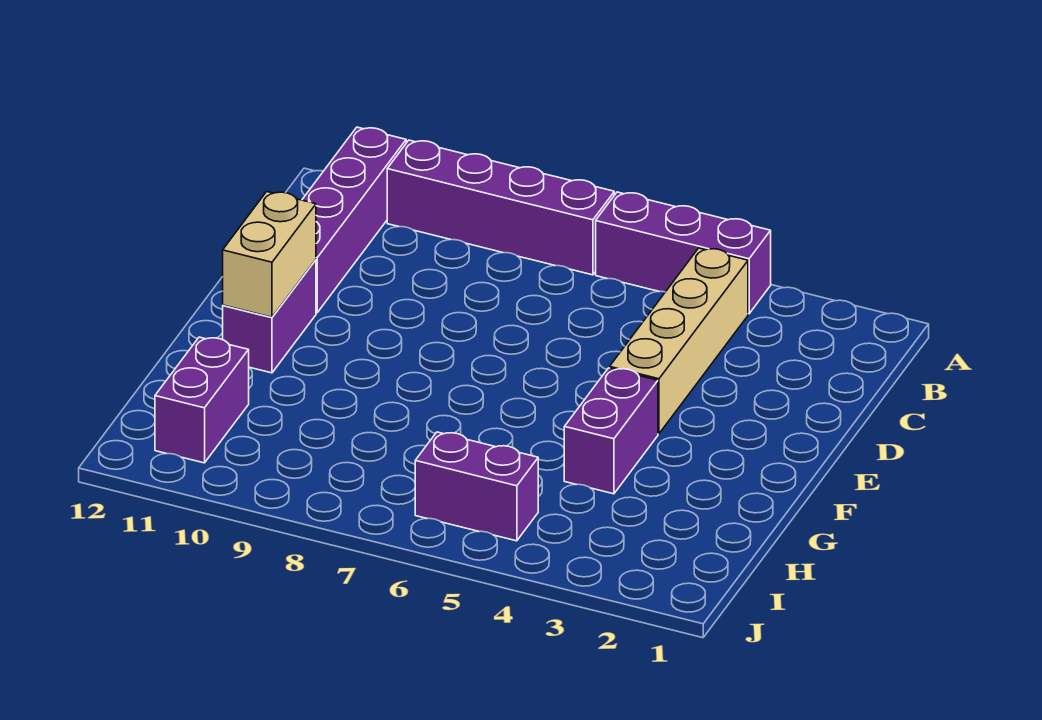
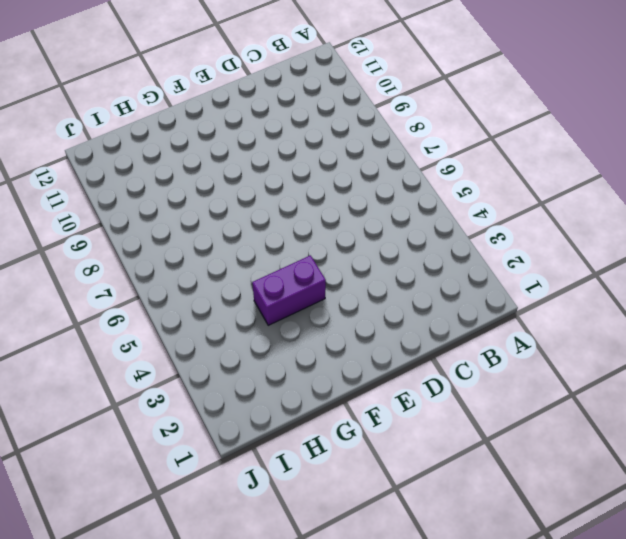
none -> purple 1x3 brick [596,192,771,314]
none -> purple 1x4 brick [387,140,614,275]

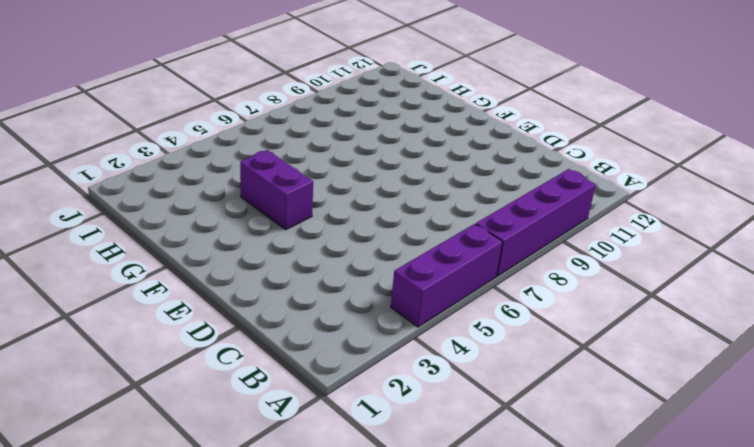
none -> purple 1x4 brick [302,127,406,313]
none -> tan 1x4 brick [610,248,748,434]

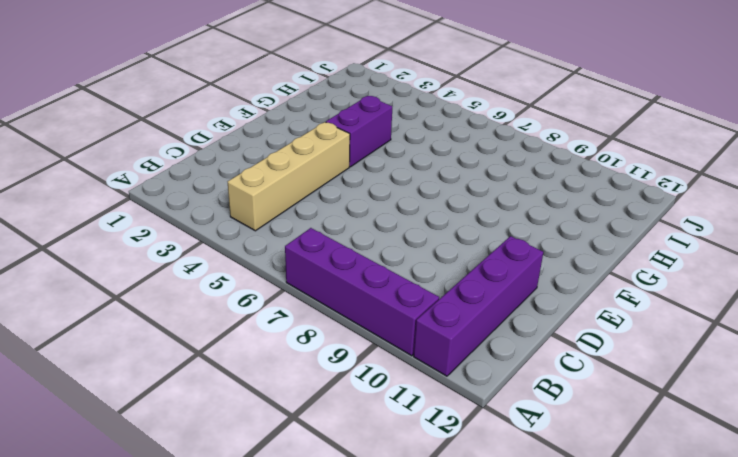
none -> purple 1x3 brick [596,192,771,314]
none -> purple 1x2 brick [223,260,316,373]

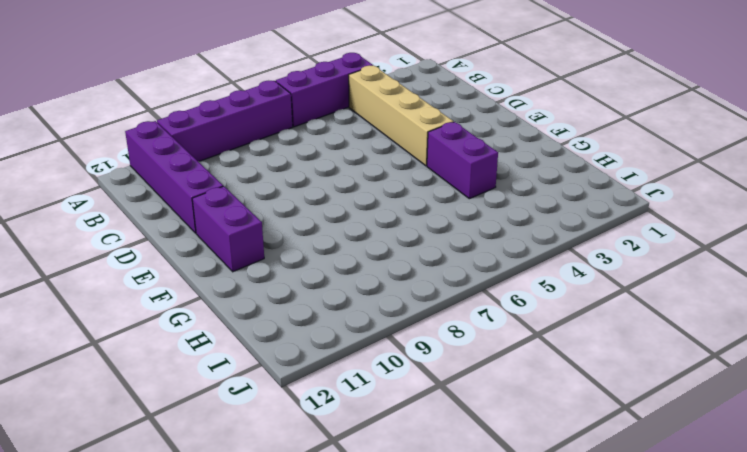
none -> purple 1x2 brick [155,337,249,463]
none -> purple 1x2 brick [415,432,538,541]

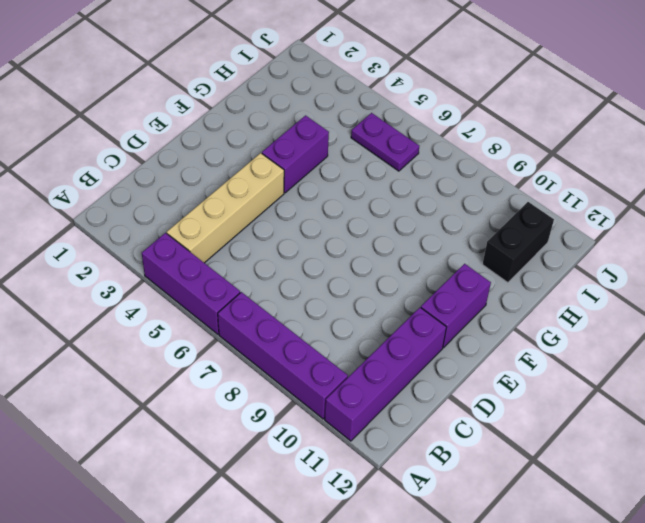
black 1x2 brick [482,202,554,283] -> purple 1x2 brick [155,337,249,463]
purple 1x2 plate [351,113,419,171] -> purple 1x2 brick [415,432,538,541]
none -> tan 1x2 brick [223,192,316,317]

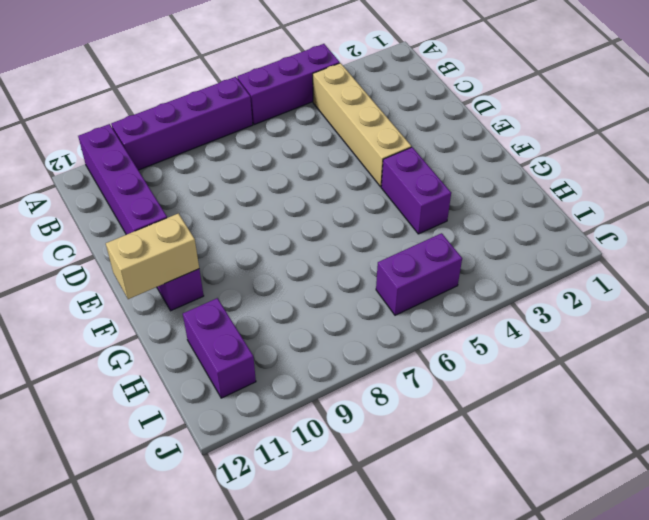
tan 1x2 brick [106,213,199,299] -> tan 1x2 brick turned to [223,192,316,317]

